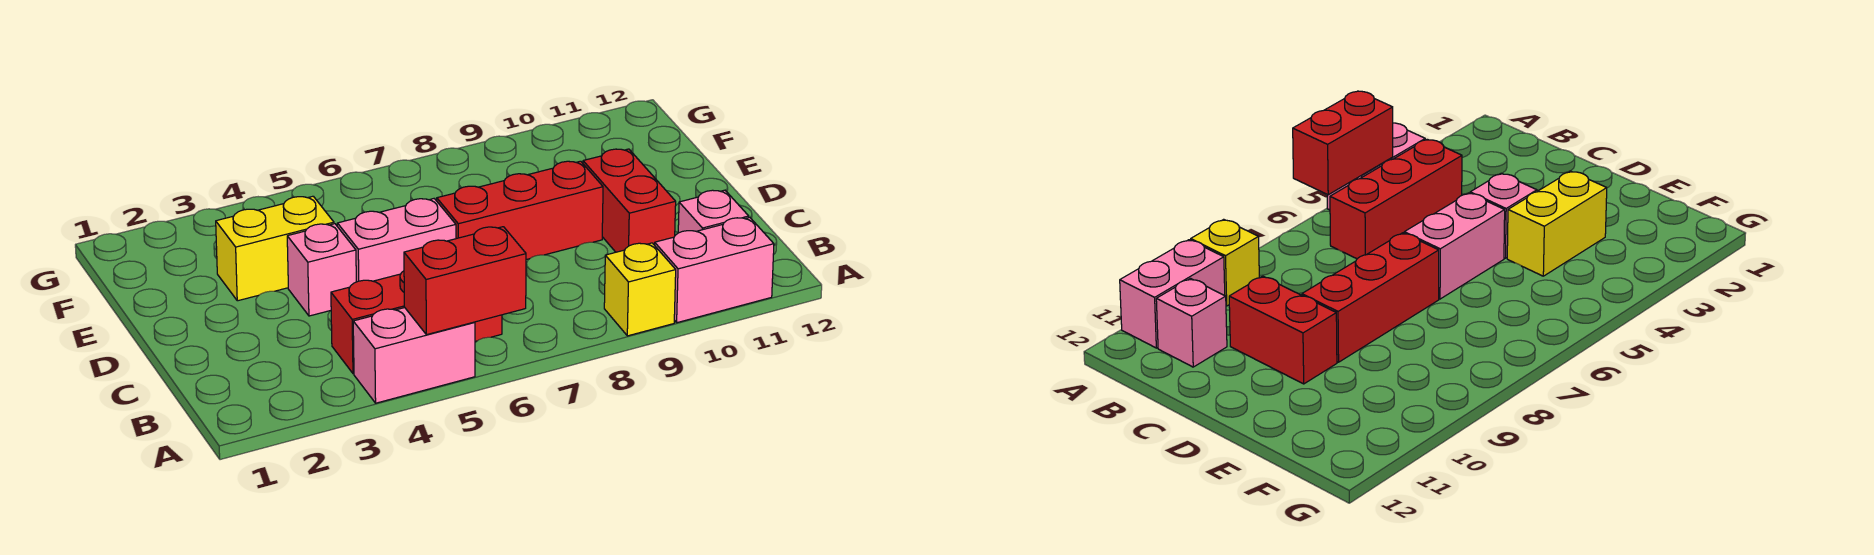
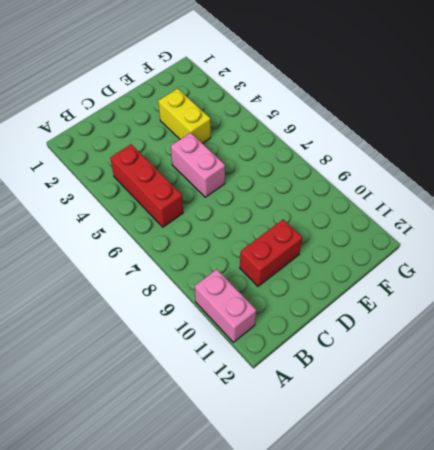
none -> pink 1x2 brick [353,308,475,403]
none -> yellow 1x1 brick [604,243,676,336]

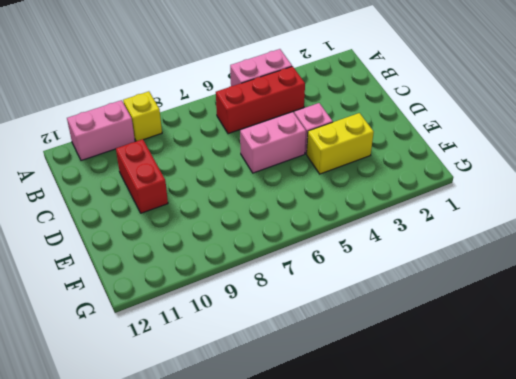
none -> pink 1x1 brick [678,190,749,233]
none -> red 1x3 brick [437,161,603,260]

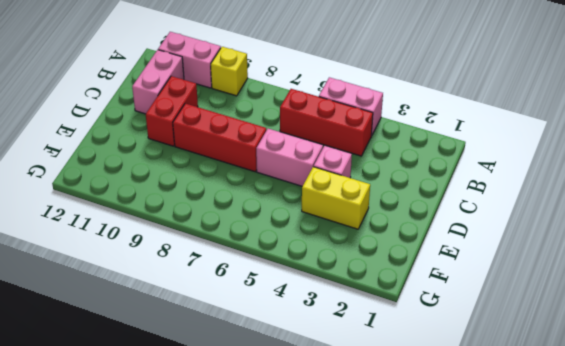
pink 1x2 brick [132,50,184,114] -> pink 1x1 brick [678,190,749,233]
none -> red 1x2 brick [404,227,526,335]

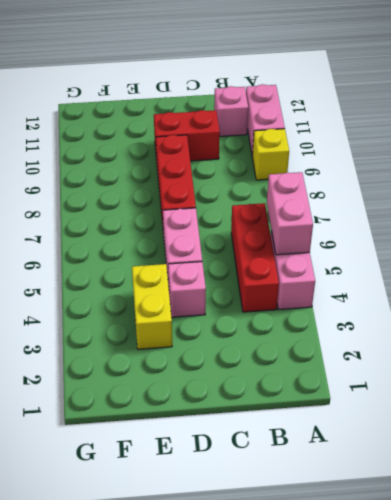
pink 1x2 brick [267,172,313,255] -> red 1x2 brick [404,227,526,335]

